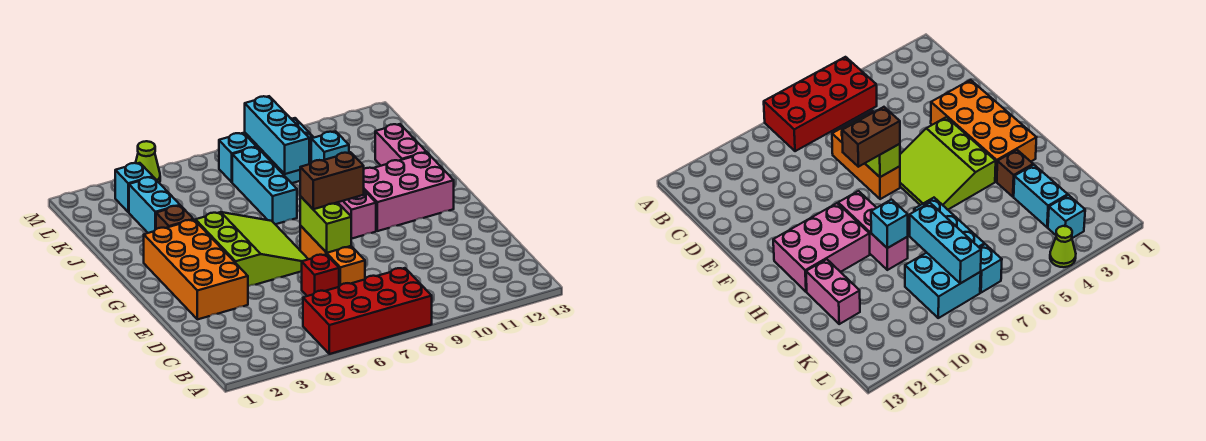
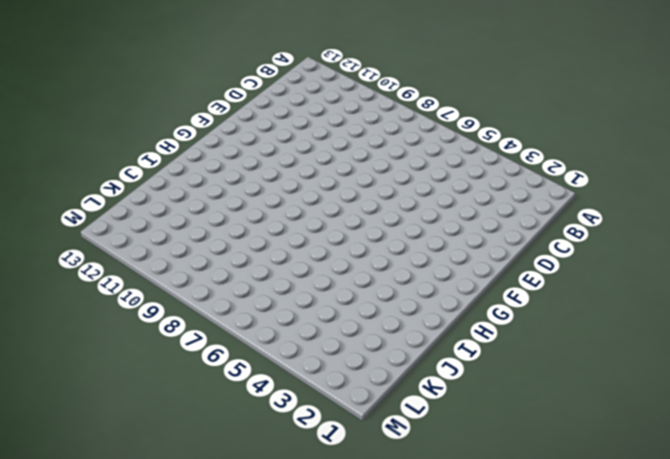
none -> red 2x4 brick [303,268,432,354]
none -> red 1x1 brick [302,254,339,296]
none -> orange 1x3 brick [300,226,365,286]

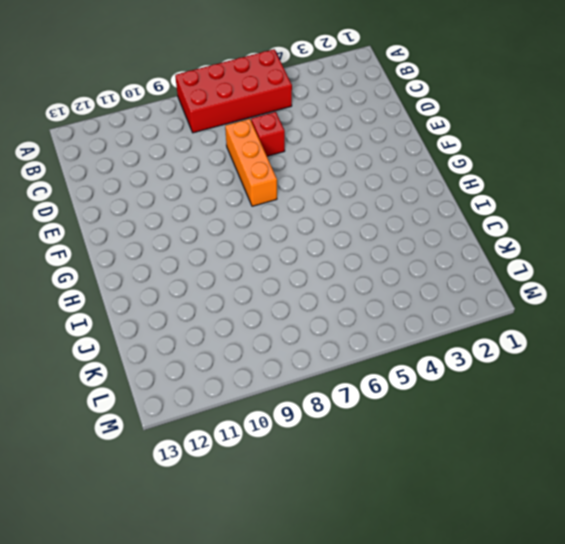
none -> orange 2x4 brick [144,220,248,319]
none -> lime 3x3 slope [196,212,308,286]
none -> pink 1x3 brick [338,191,376,239]

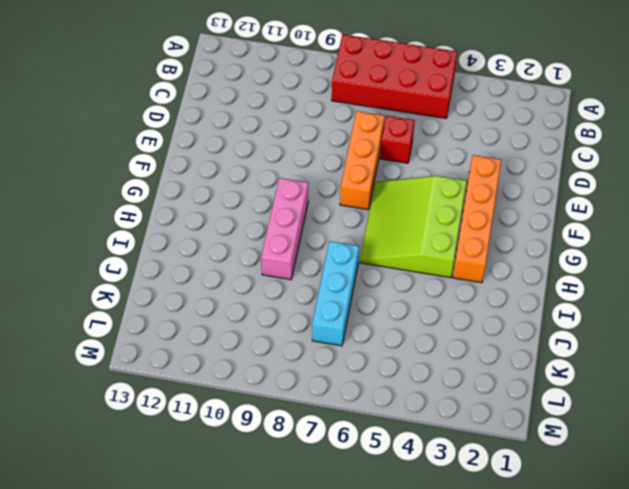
orange 1x4 brick [453,155,501,283] -> orange 2x4 brick [144,220,248,319]
none -> pink 2x3 brick [364,153,454,231]
none -> brown 1x1 brick [156,206,194,229]
none -> pink 1x2 brick [375,124,427,166]

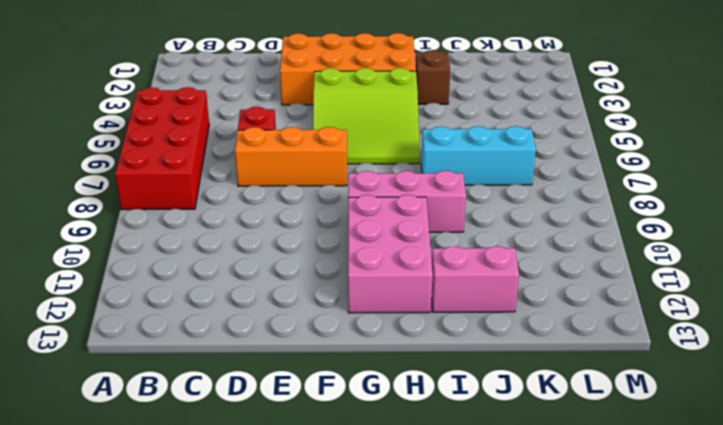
none -> cyan 1x2 brick [129,177,180,233]
none -> cyan 2x2 brick [905,253,981,318]
none -> cyan 1x1 brick [115,163,153,212]

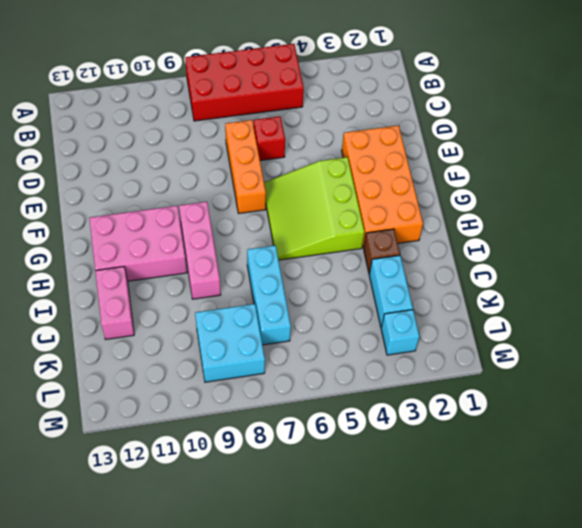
none -> cyan 1x1 brick [219,133,256,182]
none -> lime 1x1 cone [136,141,160,183]
none -> lime 1x2 brick [300,196,351,253]

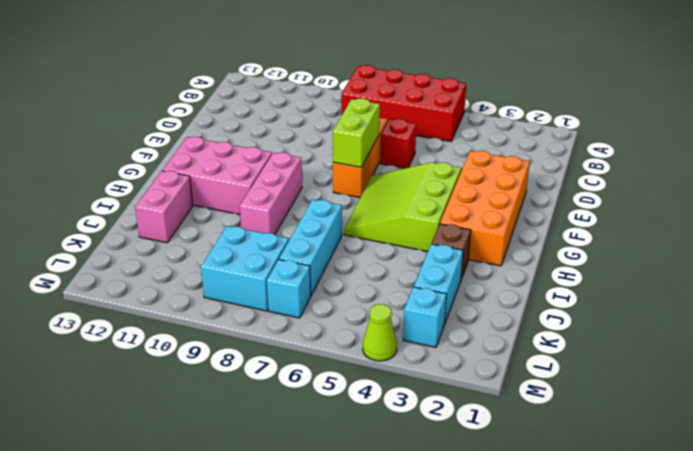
none -> cyan 1x1 brick [311,131,349,163]
none -> cyan 1x3 brick [245,96,309,174]
none -> brown 1x2 brick [300,152,364,209]

